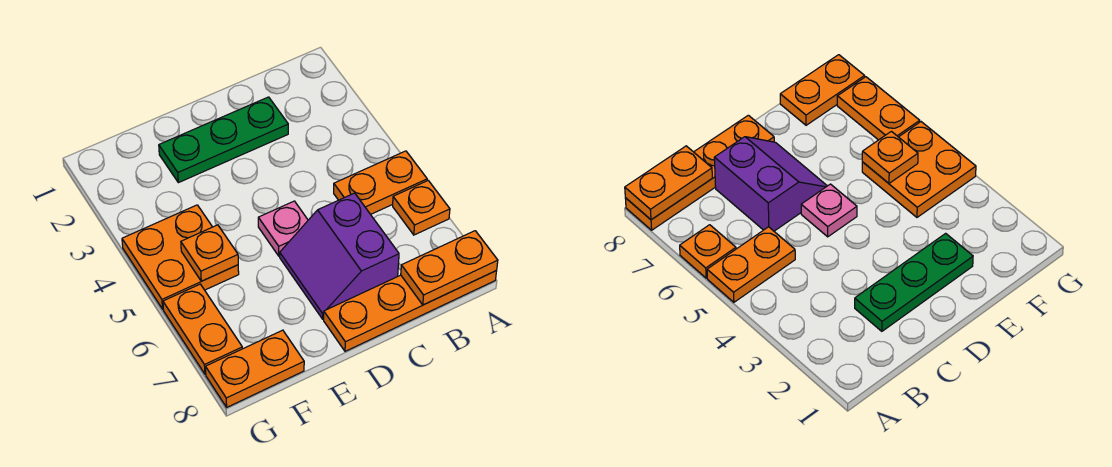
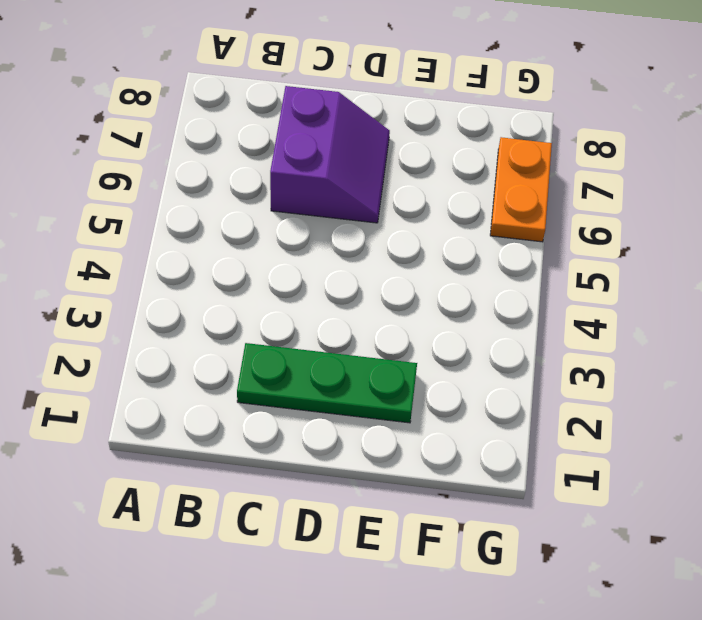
none -> orange 1x2 plate [334,151,427,214]
none -> orange 1x1 plate [393,181,450,235]

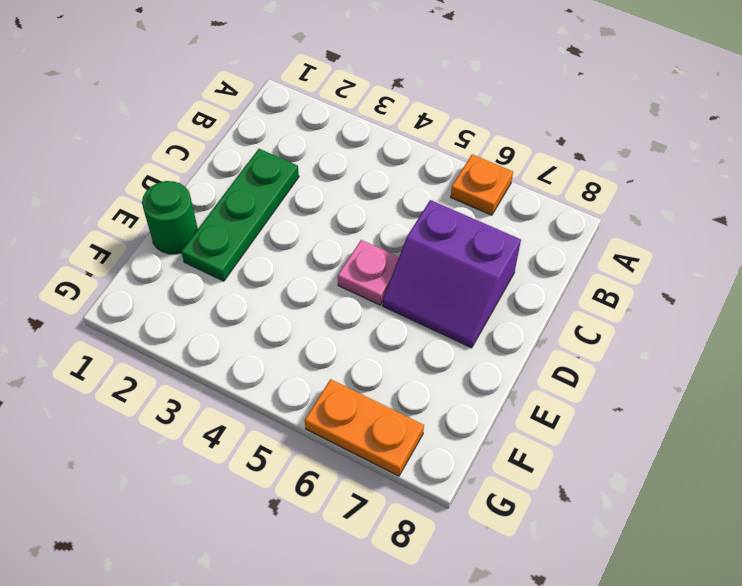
green 1x1 round brick [142,181,198,254] -> none
none -> orange 1x2 plate [334,151,427,214]
none -> orange 1x4 plate [324,271,497,351]

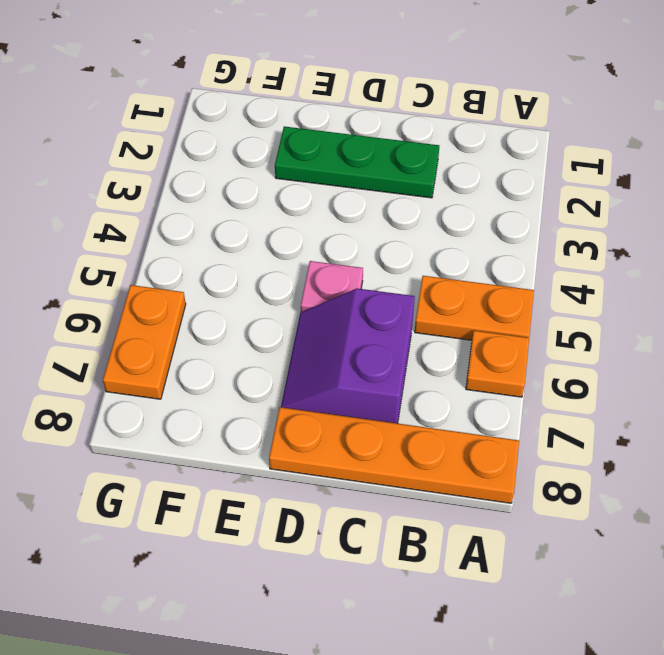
none -> orange 2x2 plate [122,205,239,309]
none -> orange 1x2 plate [206,330,304,407]

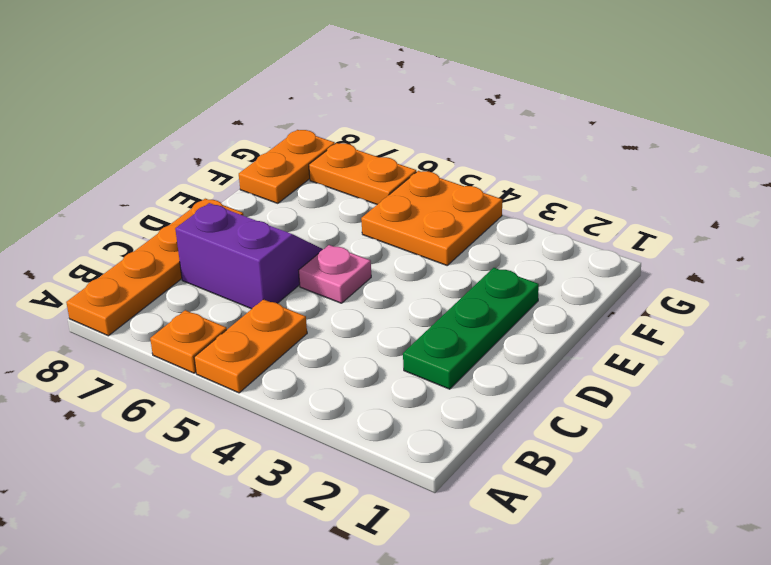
none -> orange 1x2 plate [401,231,498,305]
none -> orange 1x1 plate [181,225,238,281]

